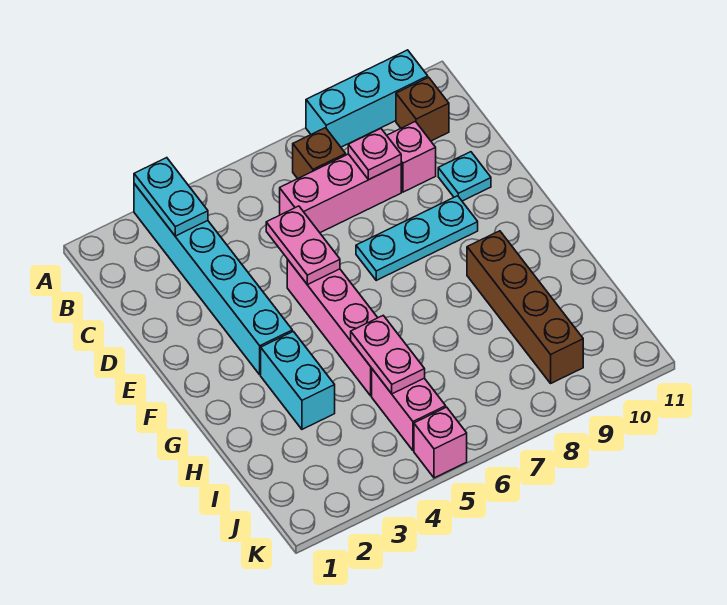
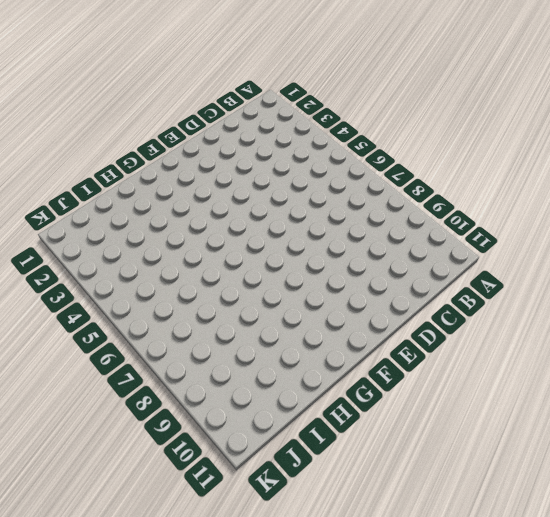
none -> cyan 1x6 brick [134,184,292,375]
none -> cyan 1x3 brick [306,50,428,147]
none -> brown 1x1 brick [293,128,346,179]

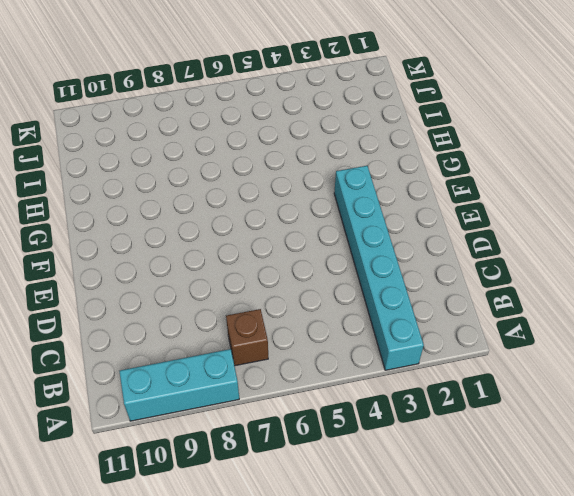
none -> brown 1x1 brick [396,77,449,141]
none -> pink 1x3 brick [280,154,401,233]
none -> pink 1x1 brick [387,121,436,192]

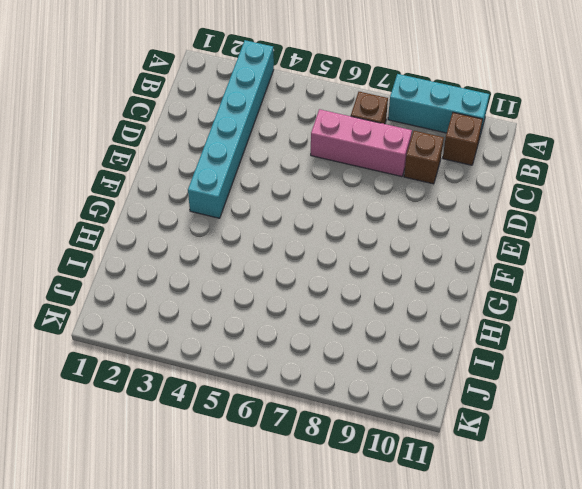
brown 1x1 brick [404,131,444,184] -> pink 1x1 brick [387,121,436,192]
none -> cyan 1x1 plate [438,152,491,201]
none -> pink 1x4 brick [287,259,378,396]
none -> cyan 1x3 plate [356,196,478,280]

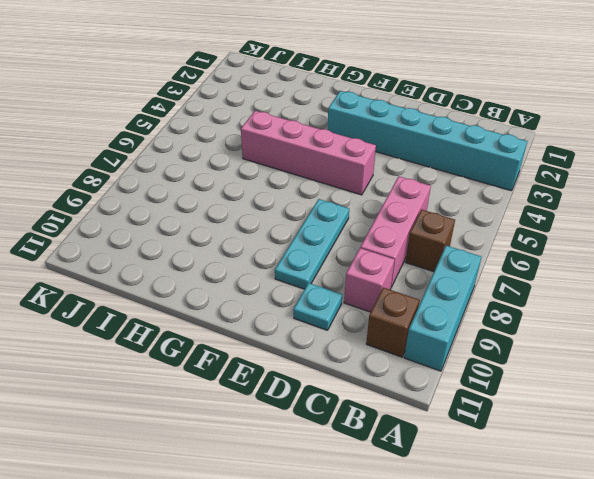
none -> cyan 1x2 brick [261,331,335,429]
none -> brown 1x4 brick [467,231,583,383]
none -> pink 1x2 brick [372,369,446,451]

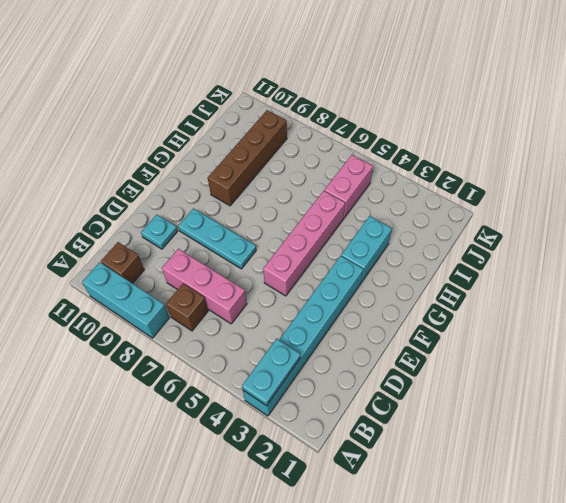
none -> pink 1x1 brick [387,121,436,192]
none -> pink 1x1 brick [414,407,467,478]
none -> pink 1x1 plate [348,129,401,180]

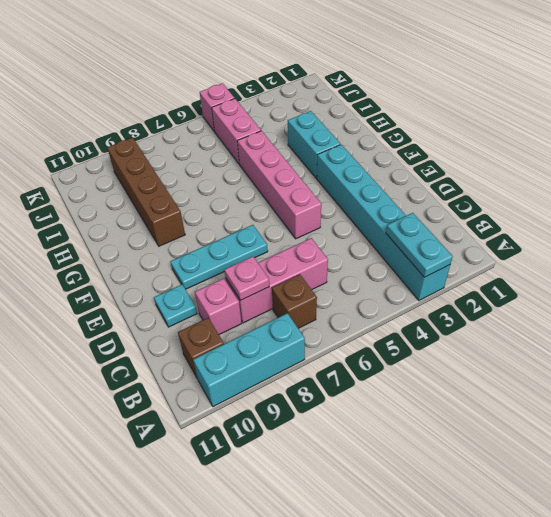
none -> pink 1x2 plate [266,206,340,285]
none -> pink 1x2 plate [351,316,425,394]

